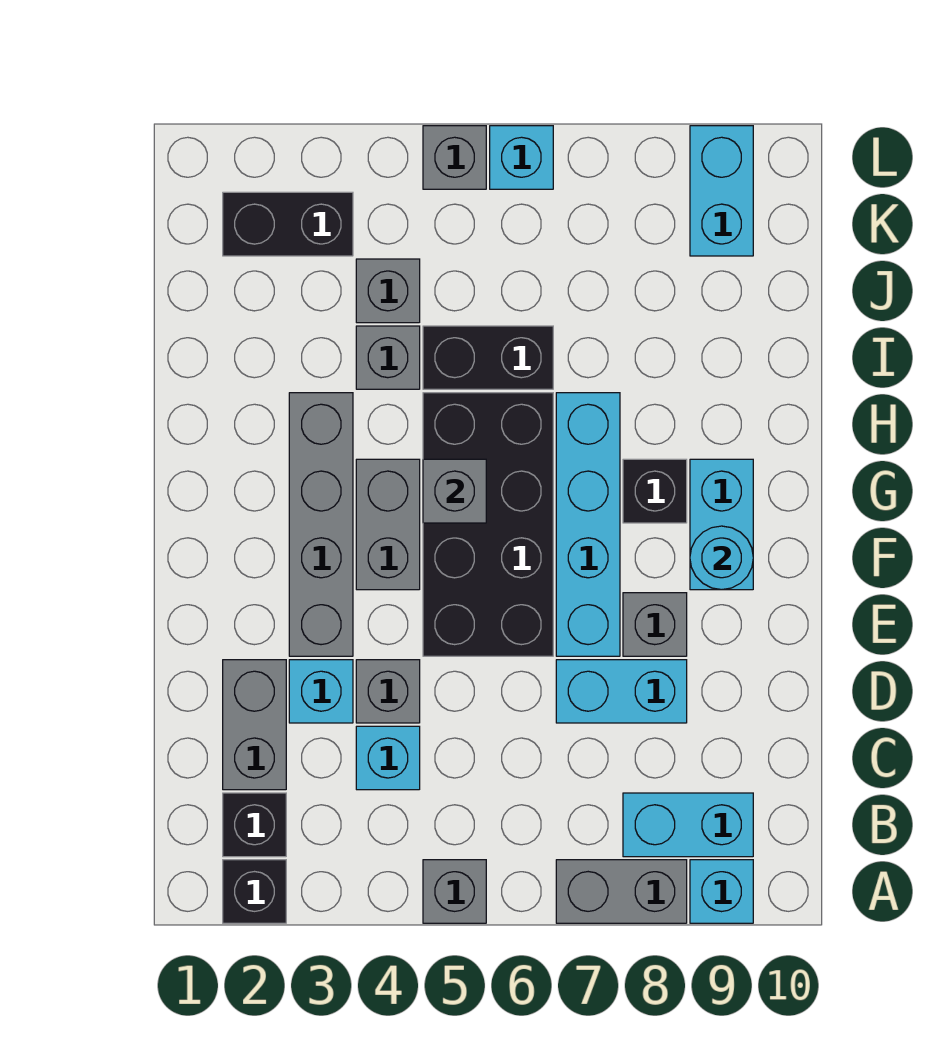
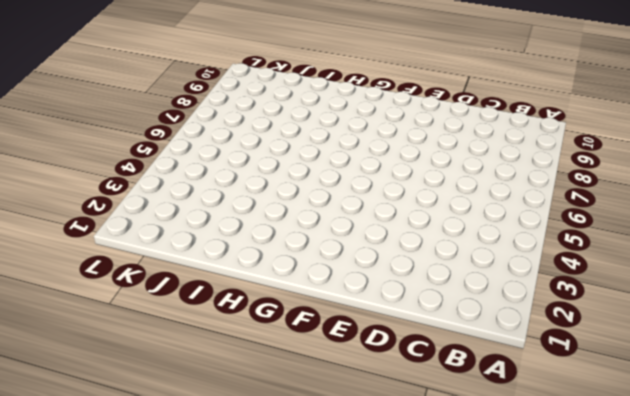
none -> black 1x1 brick [223,860,286,923]
none -> grey 1x1 brick [423,860,486,923]
none -> grey 1x2 brick [556,860,687,923]

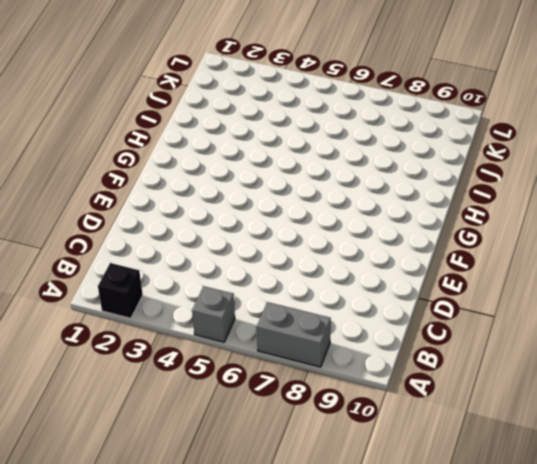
none -> cyan 1x1 brick [690,860,753,923]
none -> black 1x1 brick [223,793,286,857]
none -> cyan 1x2 brick [623,793,753,857]

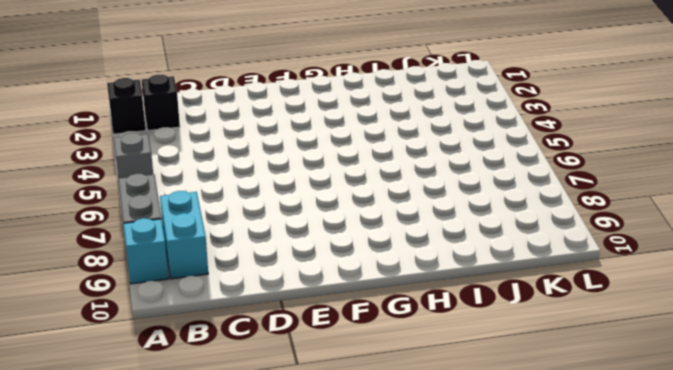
none -> grey 1x2 brick [223,660,286,790]
none -> cyan 1x1 brick [356,726,420,790]
none -> cyan 1x1 brick [289,660,353,723]

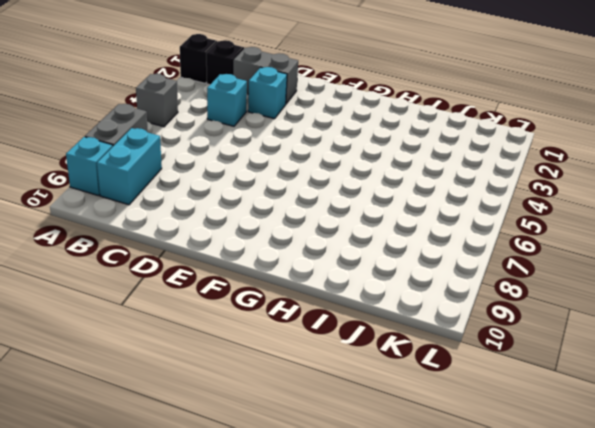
none -> grey 1x1 brick [356,660,420,723]
none -> cyan 1x2 brick [556,660,687,723]
none -> grey 1x4 brick [289,393,353,656]

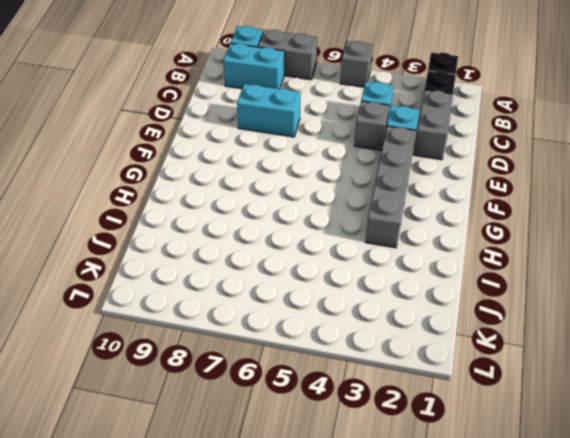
none -> black 2x4 brick [423,393,553,656]
none -> cyan 1x4 brick [556,393,620,656]
none -> grey 1x1 brick [623,593,687,656]

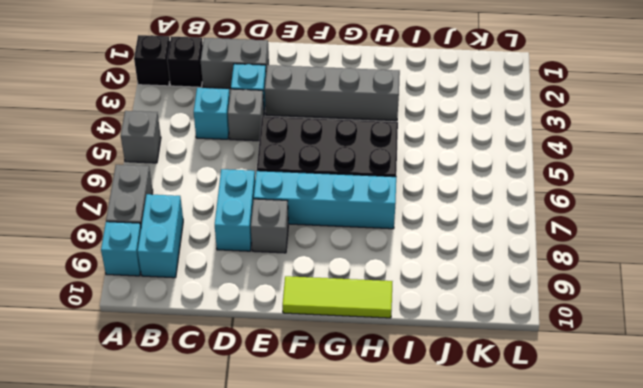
lime 1x3 tile [283,276,393,318] -> none
none -> grey 1x2 brick [356,459,420,590]
none -> cyan 1x2 brick [690,459,753,590]
none -> black 1x1 brick [623,459,687,523]

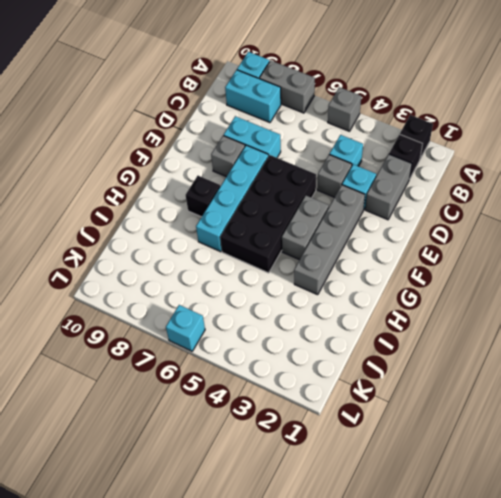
none -> cyan 1x2 brick [690,459,753,590]
none -> grey 1x1 brick [356,326,420,389]
none -> black 1x2 brick [423,326,553,389]

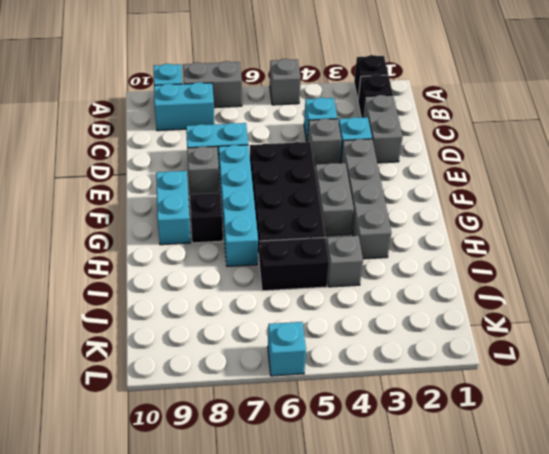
none -> grey 1x1 brick [356,259,420,323]
none -> black 1x2 brick [223,192,353,256]
none -> cyan 1x2 brick [690,126,753,256]

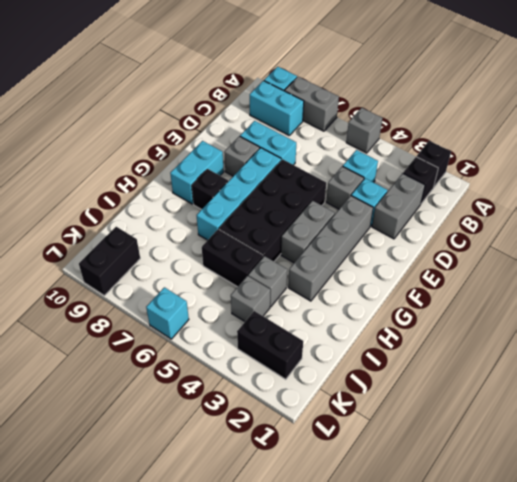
black 1x2 brick [79,227,140,295] -> cyan 1x2 brick [690,126,753,256]
none -> grey 1x1 brick [423,126,486,189]
none -> cyan 1x1 round brick [690,526,753,590]
none -> grey 1x1 brick [423,459,486,523]

